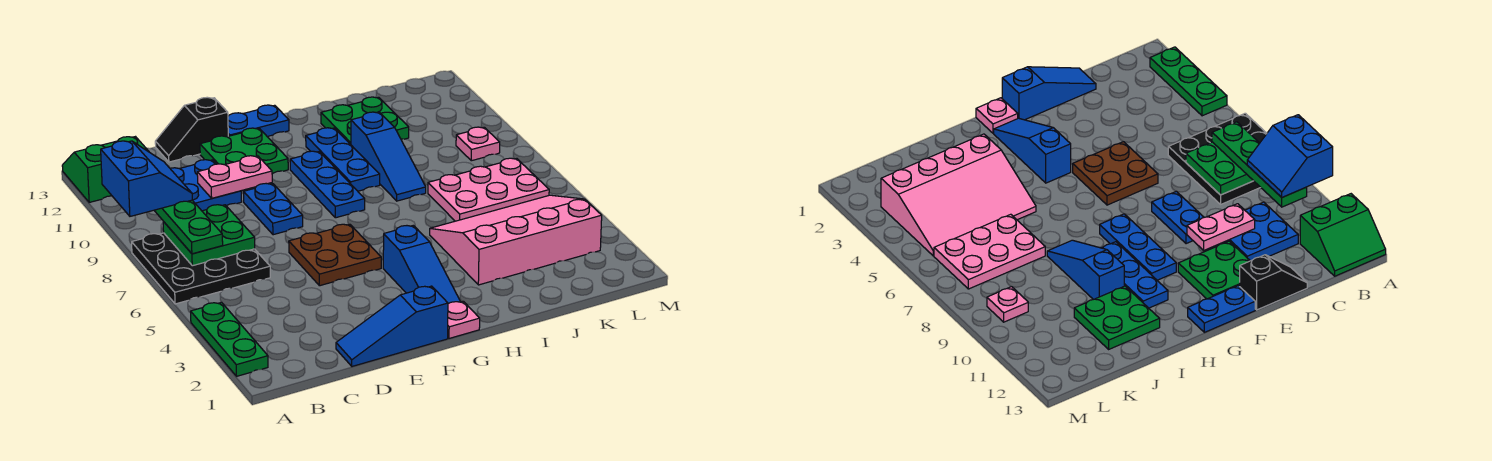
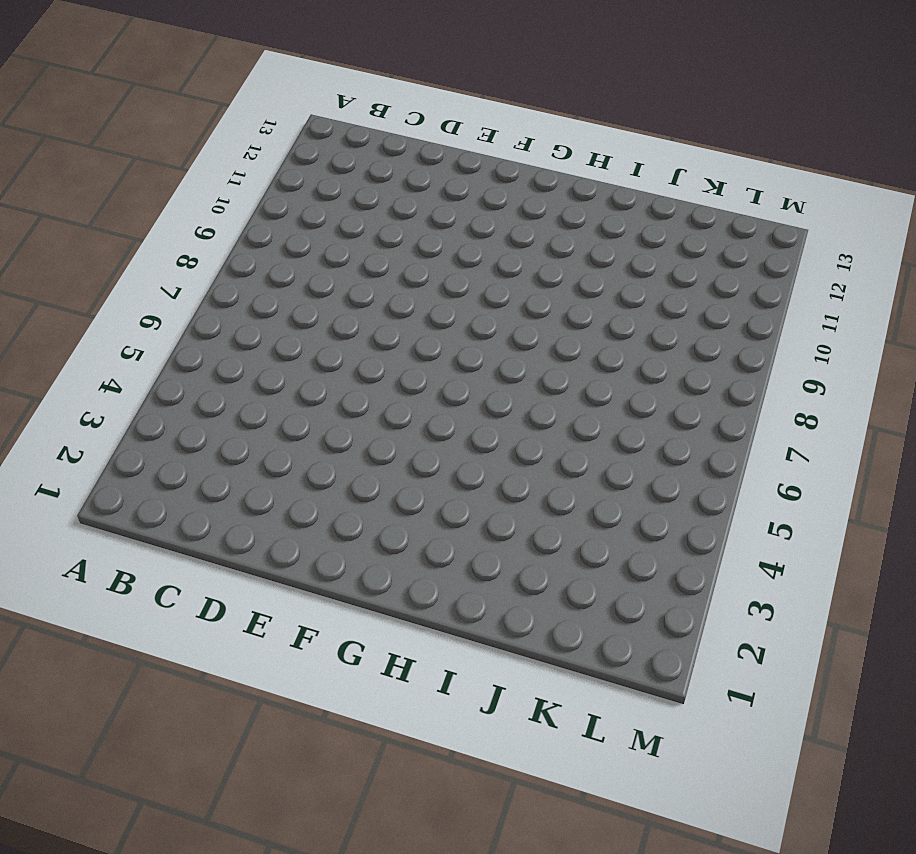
none -> green 1x3 plate [191,302,268,376]
none -> black 3x3 plate [132,233,270,304]
none -> green 2x2 slope [62,137,149,202]

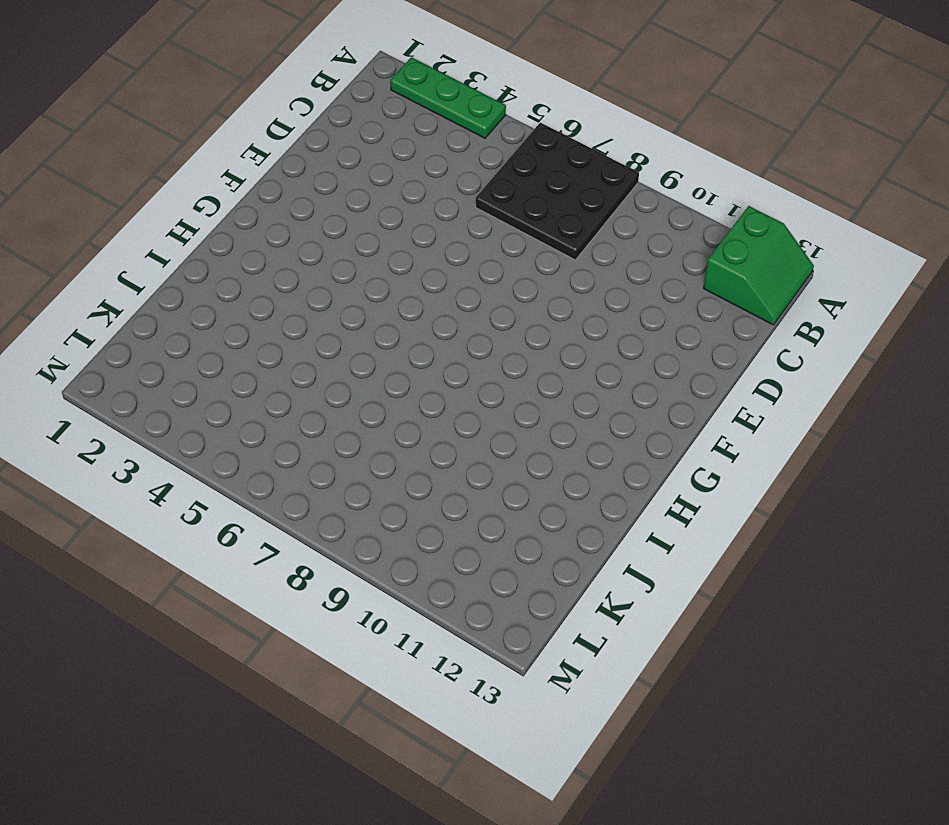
none -> blue 2x2 plate [170,160,242,211]
none -> blue 1x3 slope [336,286,448,366]
none -> black 1x2 slope [155,97,228,162]

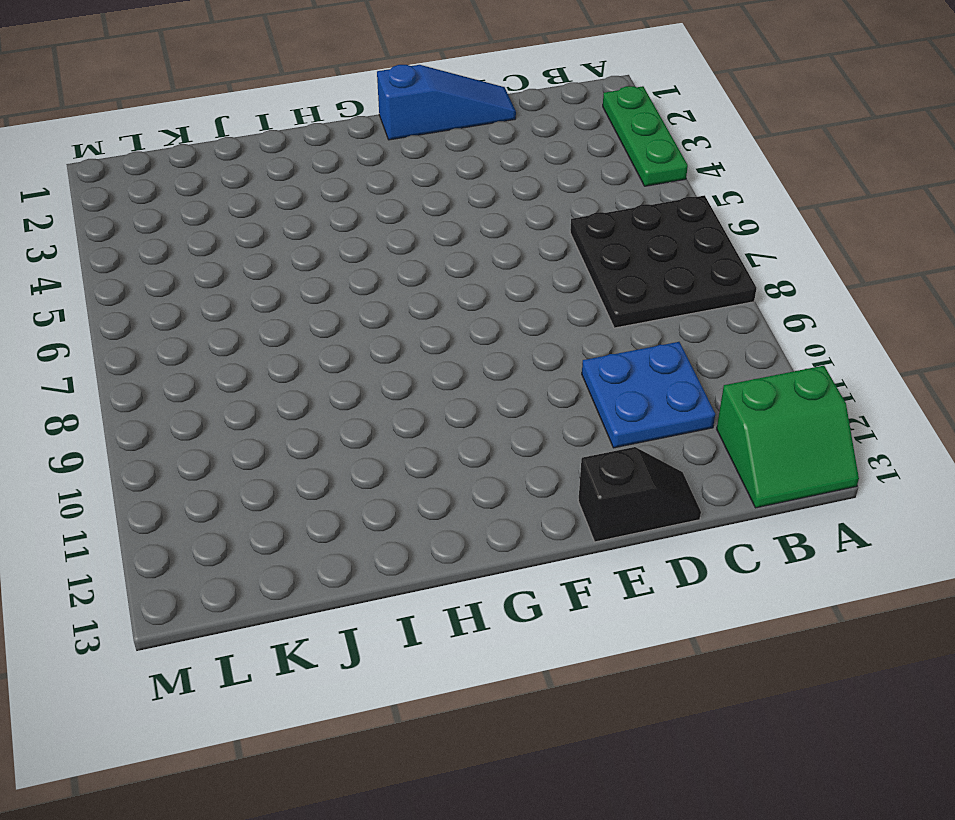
none -> brown 2x2 plate [289,224,381,286]
none -> blue 1x2 plate [244,184,303,235]
none -> green 2x2 plate [200,128,288,174]

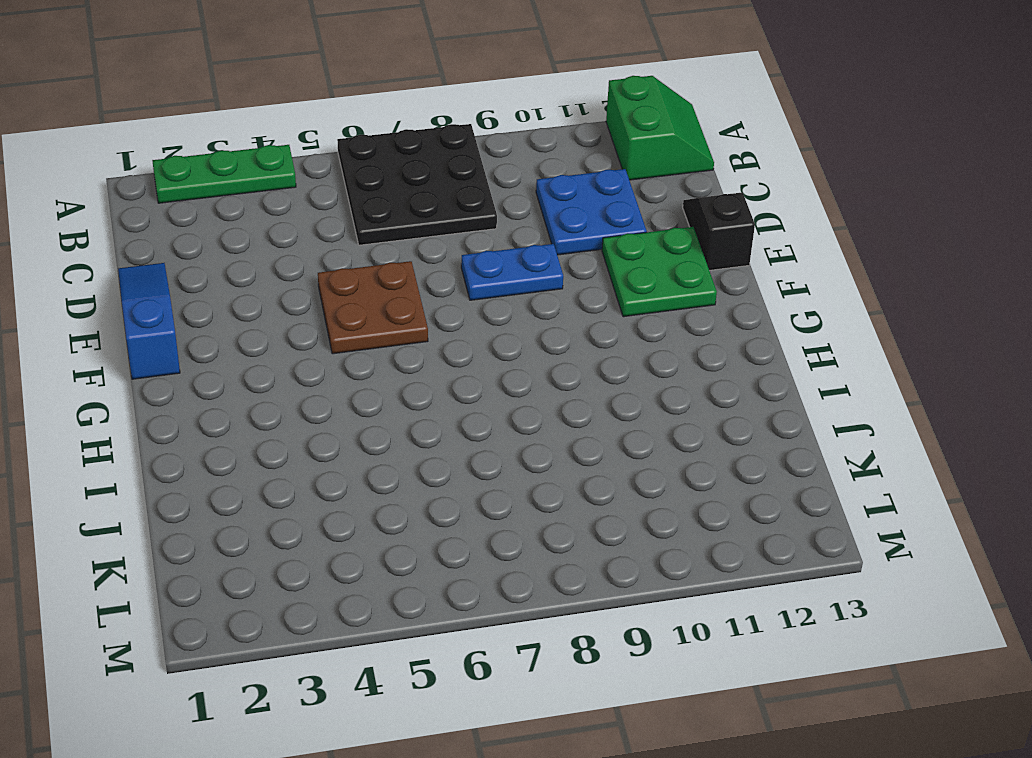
none -> blue 1x2 plate [228,105,289,137]
none -> pink 1x1 plate [448,301,480,338]
none -> blue 1x3 slope [383,225,460,304]

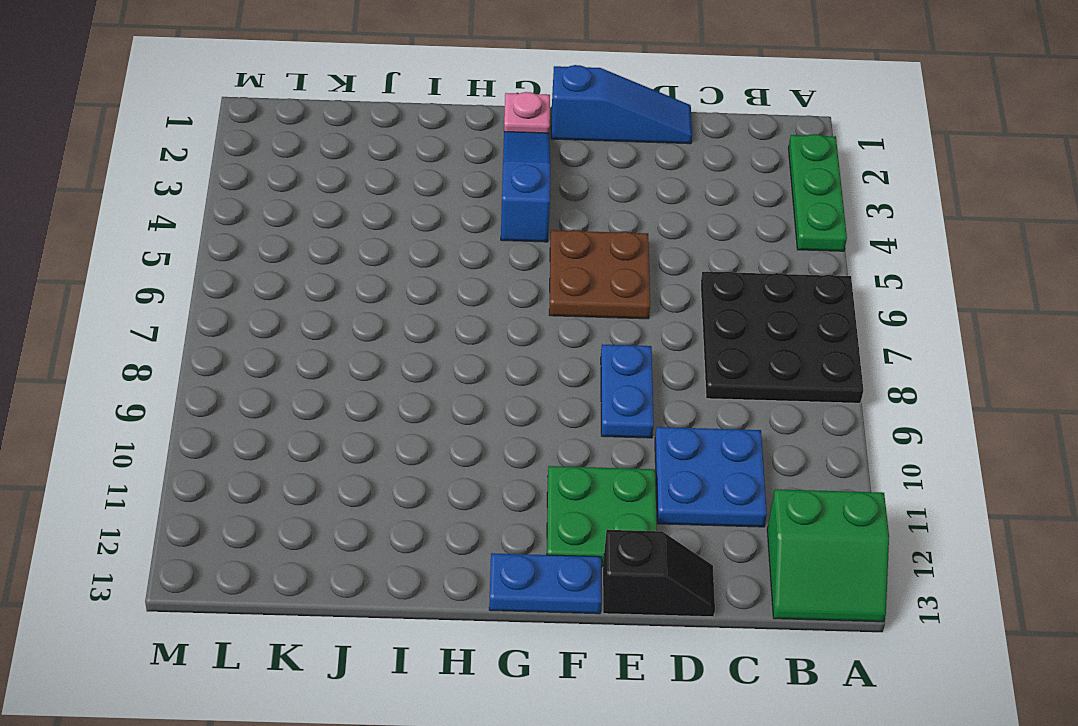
none -> blue 1x3 plate [290,151,365,218]
none -> blue 1x3 plate [306,128,380,191]
none -> pink 3x4 slope [430,195,602,285]

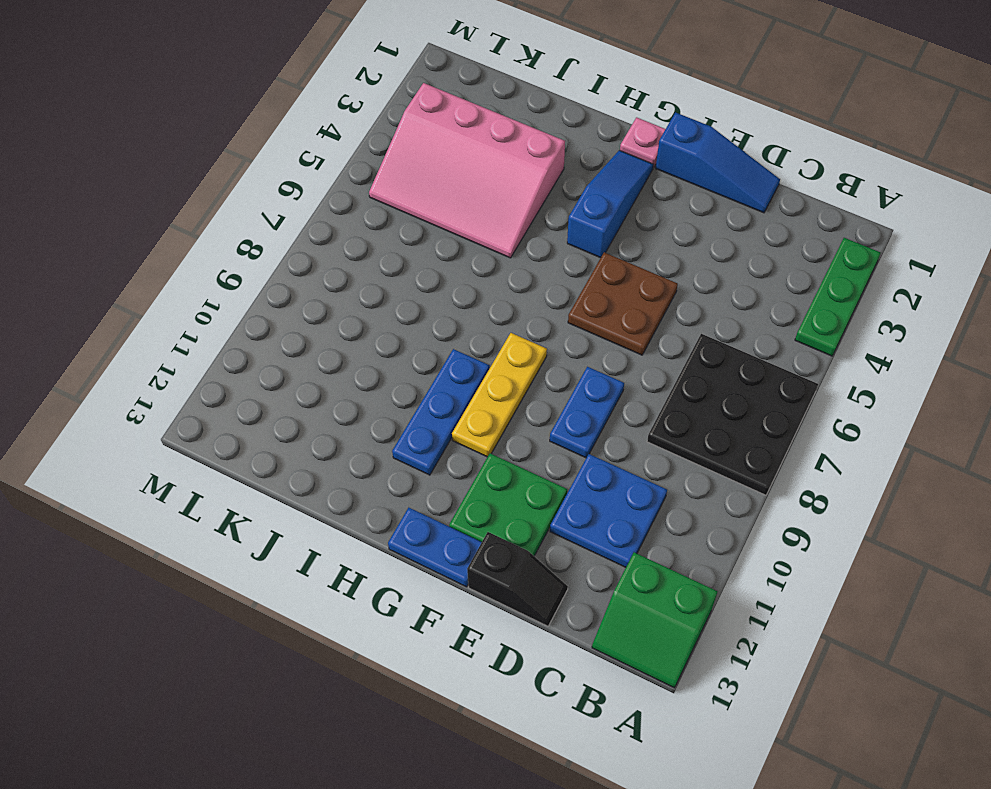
yellow 1x3 plate [452,333,547,457] -> blue 1x3 plate [290,151,365,218]
none -> blue 1x3 slope [351,112,426,201]
none -> green 2x2 plate [321,97,409,144]
none -> pink 2x3 plate [428,158,549,221]

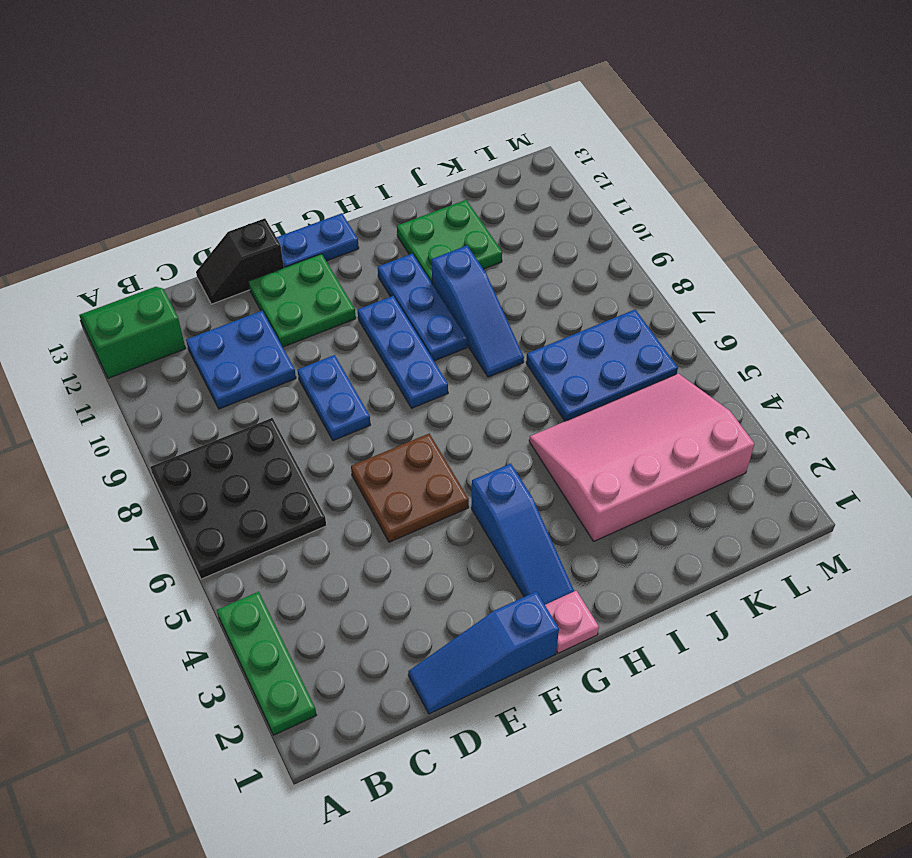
blue 2x3 plate [526,310,678,421] -> pink 2x3 plate [428,158,549,221]
none -> pink 1x1 plate [456,127,500,161]
none -> green 2x2 plate [163,205,255,266]
none -> pink 1x2 plate [197,156,272,198]

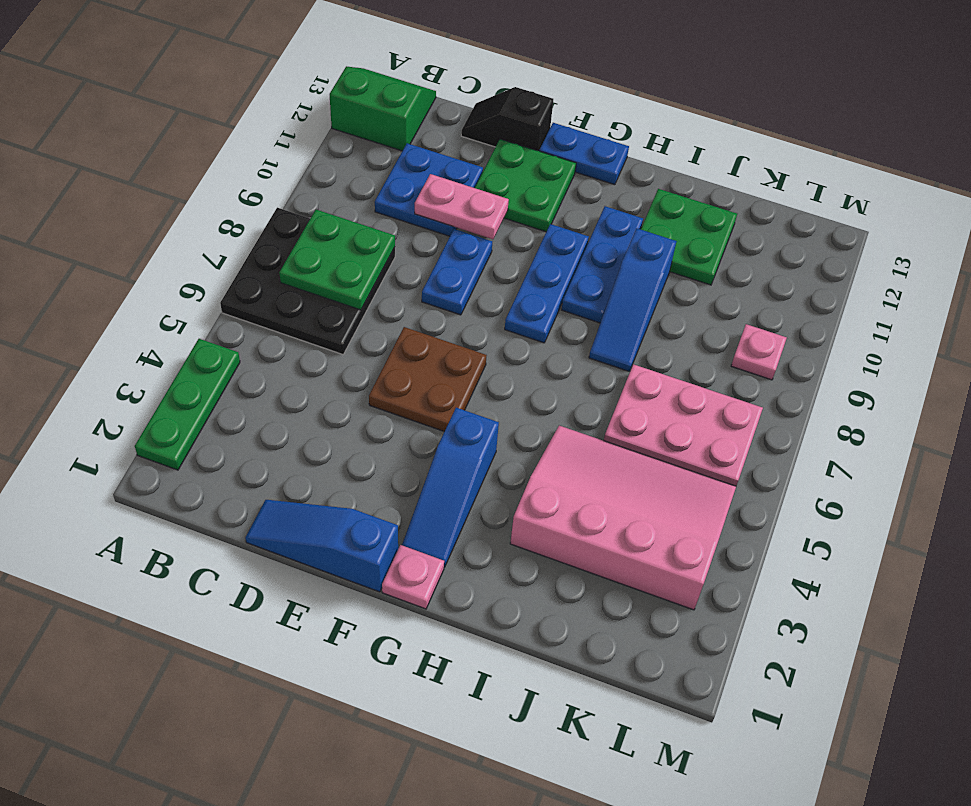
none -> green 1x4 plate [154,200,223,254]
none -> blue 2x2 slope [101,141,192,216]

